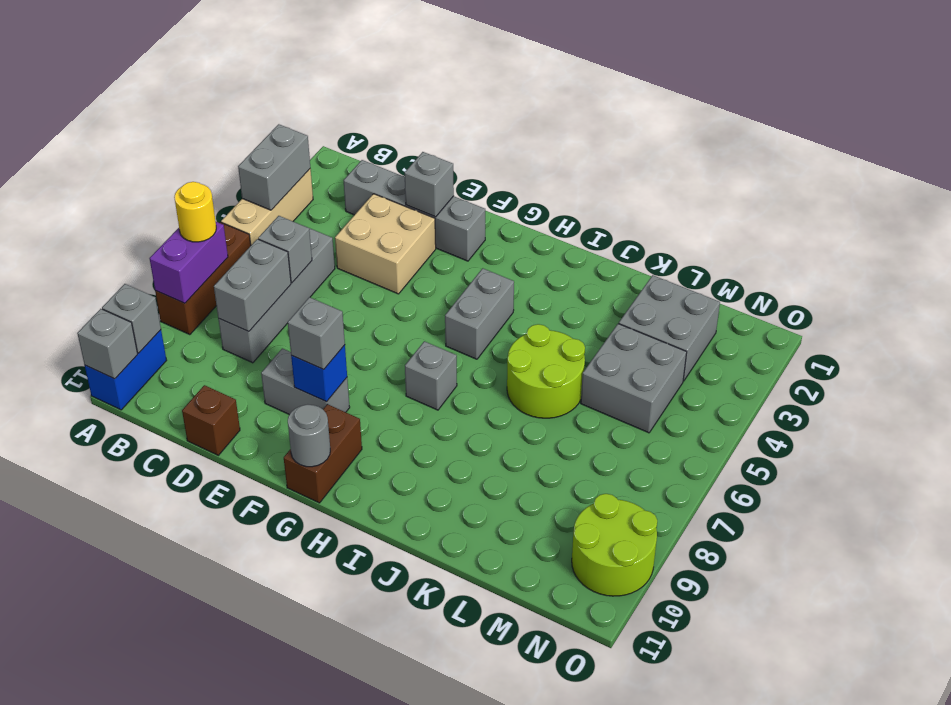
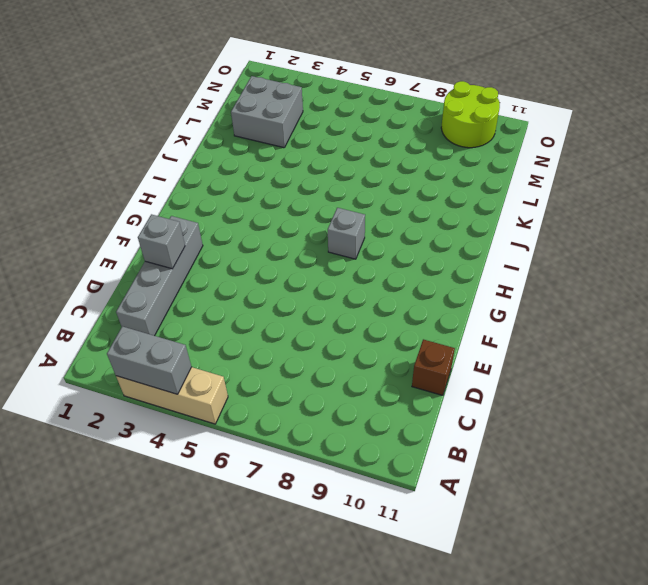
none -> brown 1x3 brick [155,222,251,335]
none -> blue 1x2 brick [85,330,167,410]
none -> grey 1x4 brick [218,228,335,363]

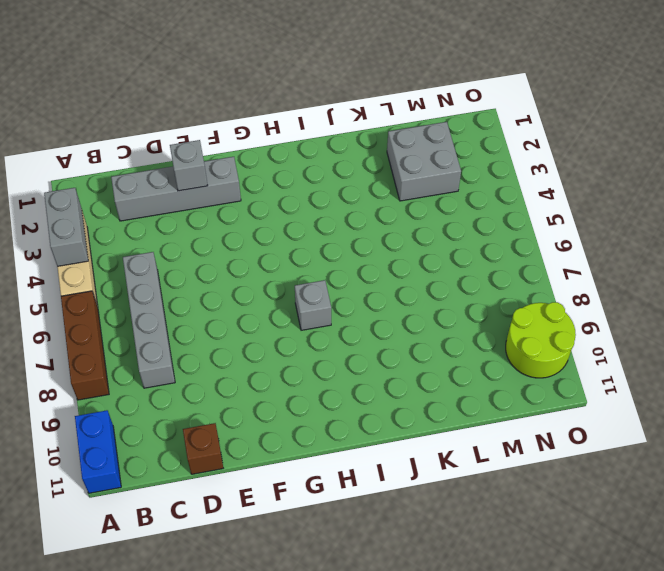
none -> tan 2x2 brick [335,194,436,294]
none -> grey 1x2 brick [261,348,350,415]
none -> brown 1x2 brick [284,404,362,503]

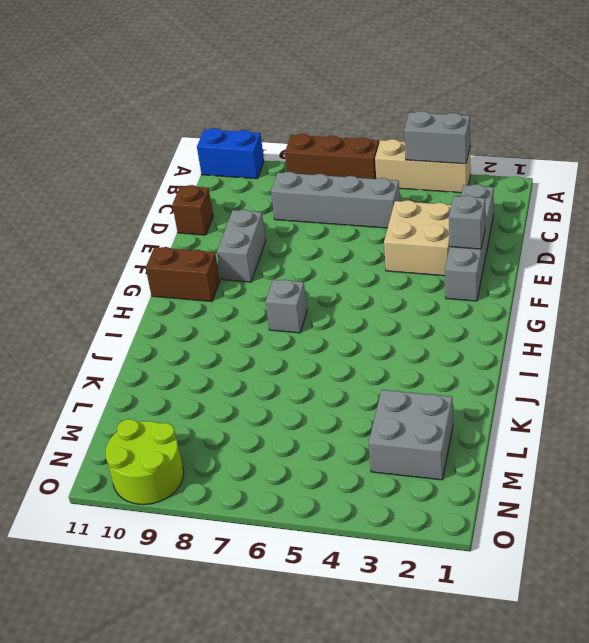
none -> grey 1x2 brick [445,268,514,359]
none -> lime 2x2 round brick [507,324,585,418]
none -> grey 2x2 brick [581,324,687,433]

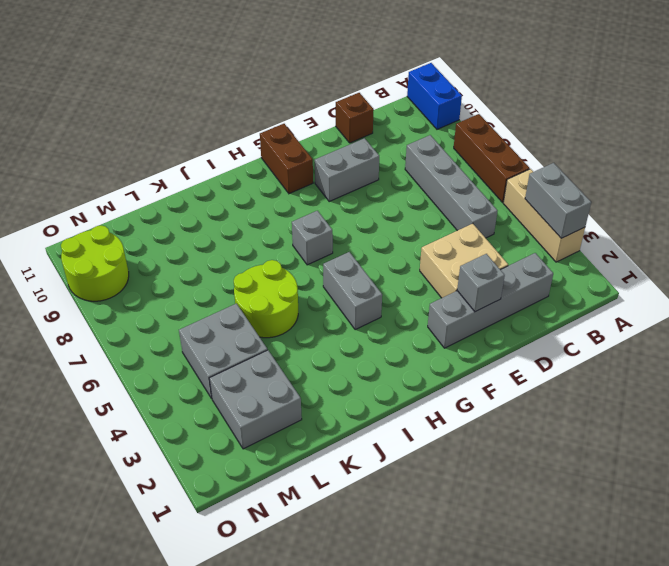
none -> purple 1x2 brick [149,222,228,303]
none -> grey 1x1 brick [102,284,161,353]
none -> grey 1x1 brick [77,309,138,379]

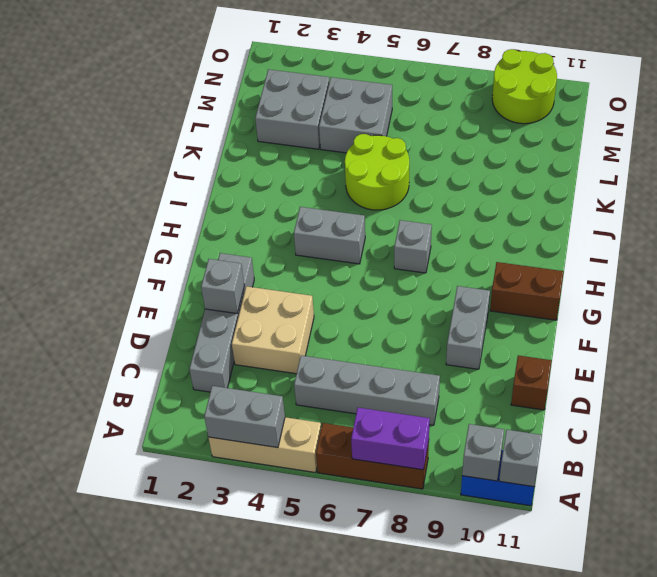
none -> grey 1x1 brick [258,216,312,283]
none -> grey 1x2 brick [214,239,291,332]
none -> blue 1x1 brick [291,345,347,402]

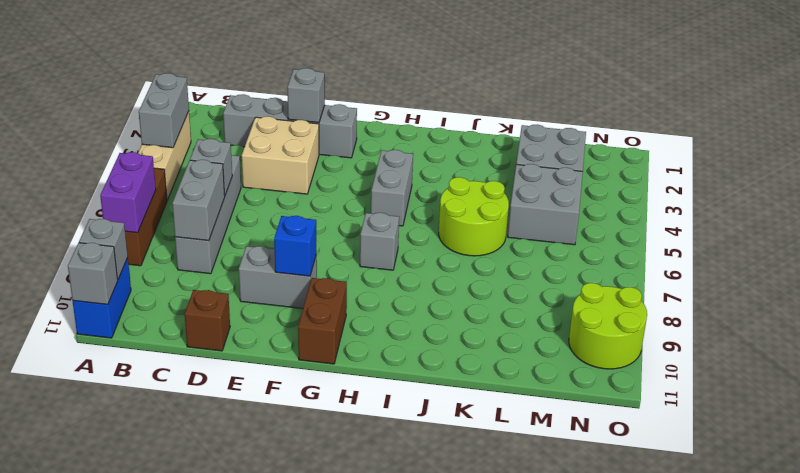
none -> grey 1x1 round brick [288,404,330,467]
none -> yellow 1x1 round brick [174,182,216,242]
none -> grey 1x1 brick [288,297,345,370]

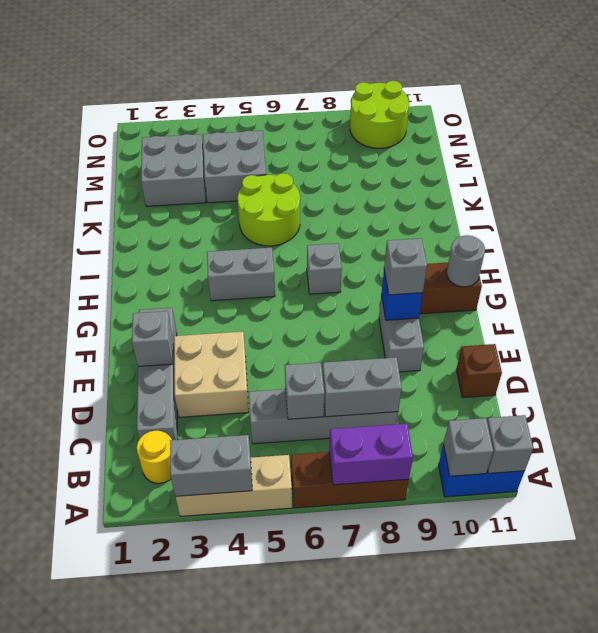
yellow 1x1 round brick [137,431,172,483] -> yellow 1x1 round brick moved to [174,182,216,242]

